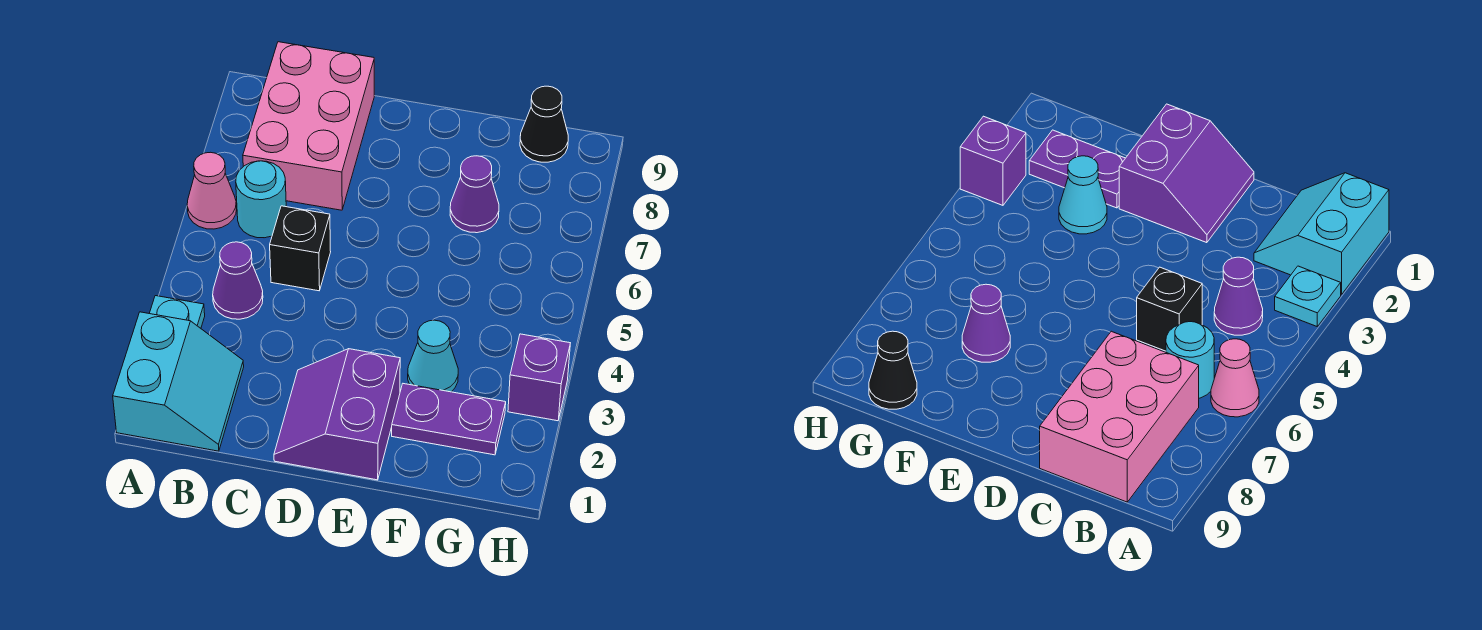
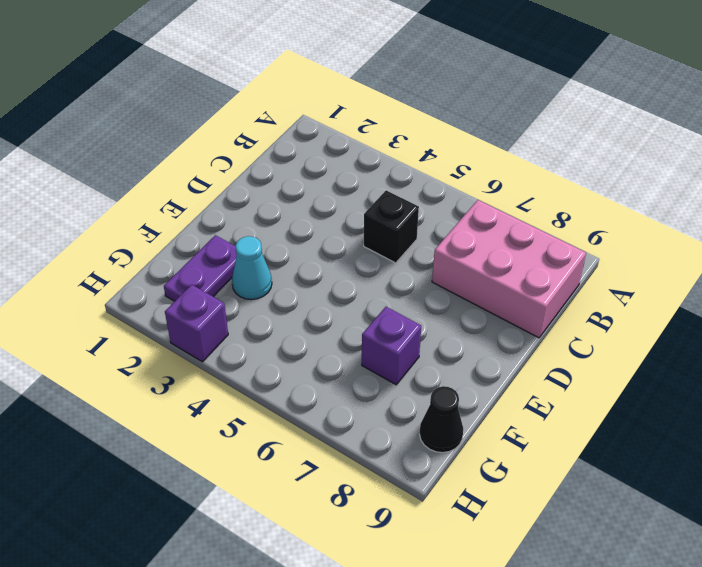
purple 1x1 brick [362,307,421,385] -> purple 1x1 cone [450,156,499,233]
none -> cyan 2x2 slope [113,312,244,451]
none -> cyan 1x1 plate [149,296,205,328]
none -> pink 1x1 cone [187,152,237,229]

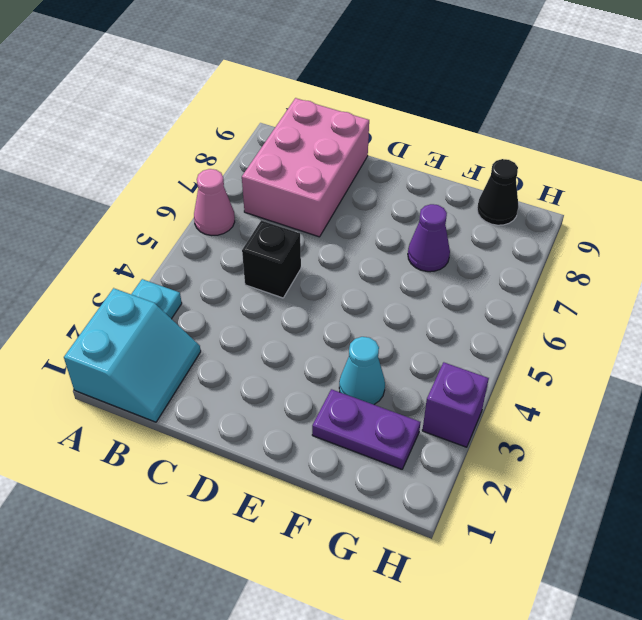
none -> purple 1x1 cone [213,242,263,319]
none -> cyan 1x1 round brick [236,161,286,238]
none -> purple 2x2 slope [274,349,400,480]

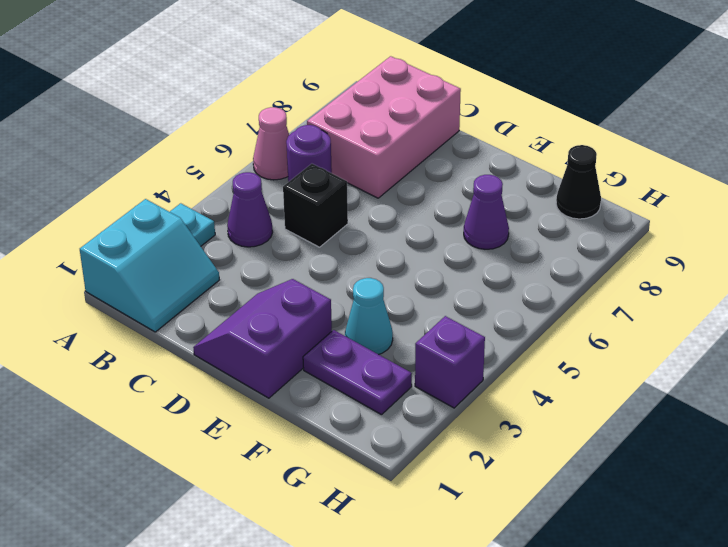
purple 1x1 round brick [286,125,332,182] -> cyan 1x1 round brick [236,161,286,238]

